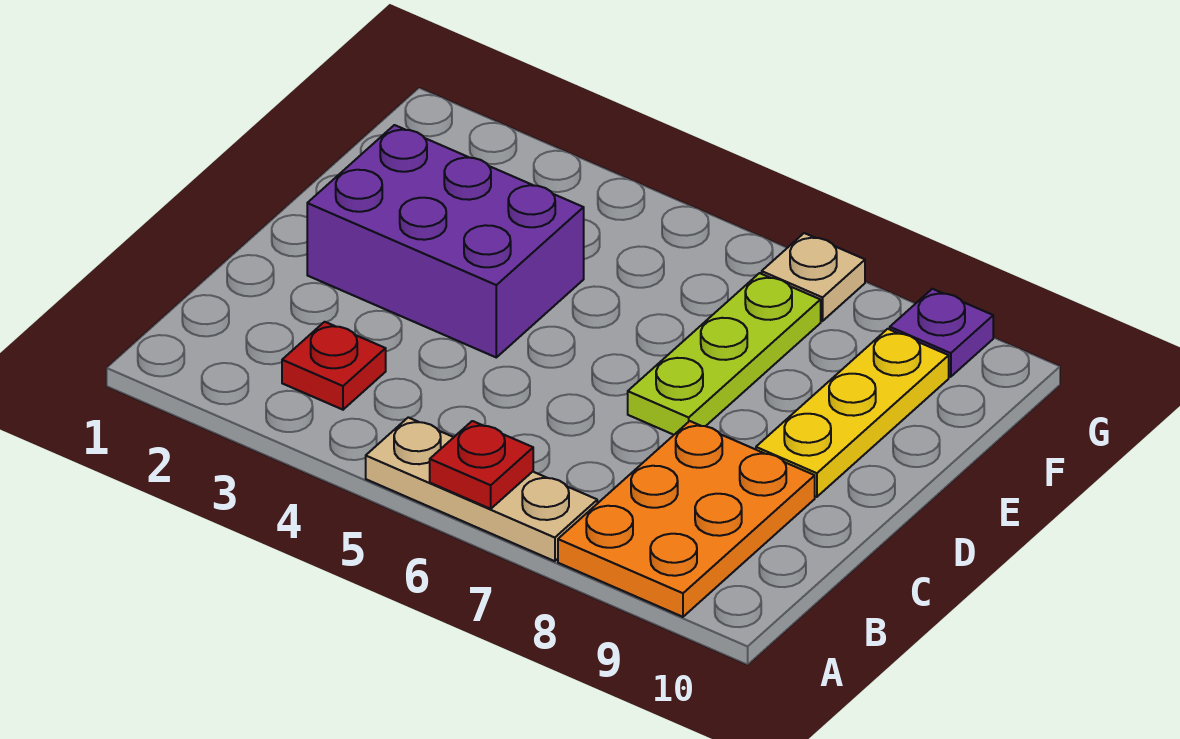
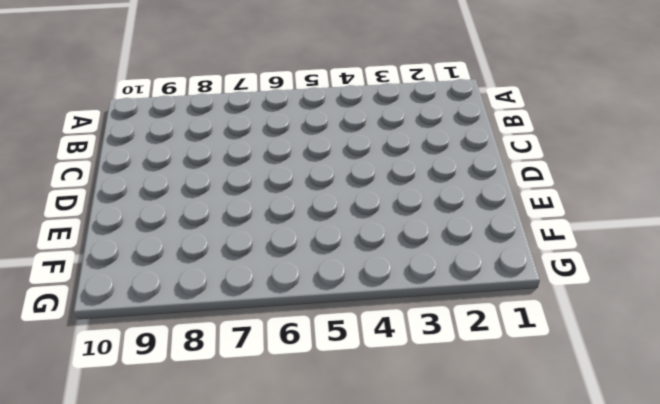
none -> tan 1x3 plate [366,417,597,561]
none -> orange 2x3 plate [558,421,815,617]

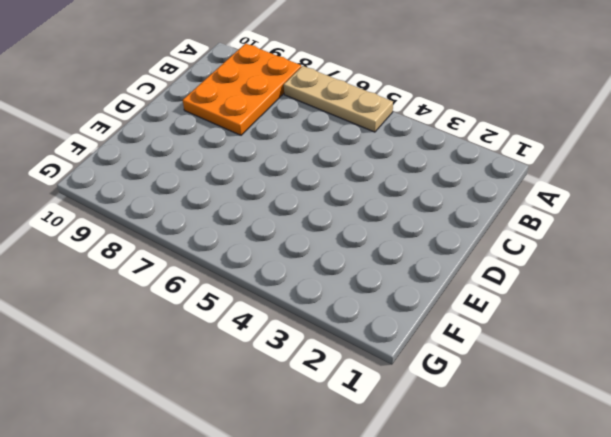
none -> red 1x1 plate [282,322,386,410]
none -> purple 2x3 brick [307,125,584,357]

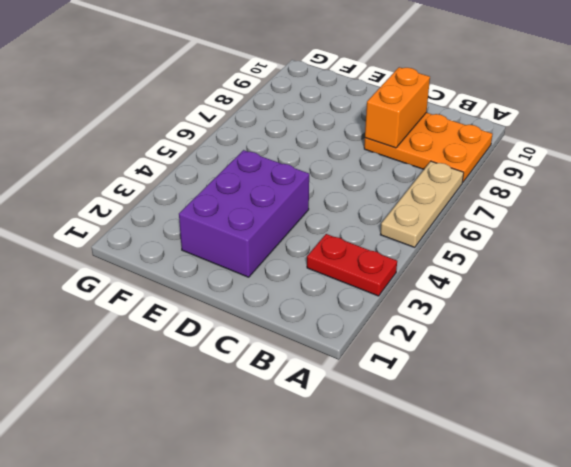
red 1x2 plate [307,234,397,296] -> red 1x1 plate [282,322,386,410]
orange 1x2 brick [365,67,430,148] -> none
none -> lime 1x3 plate [628,273,821,435]
none -> yellow 1x3 plate [756,329,949,497]

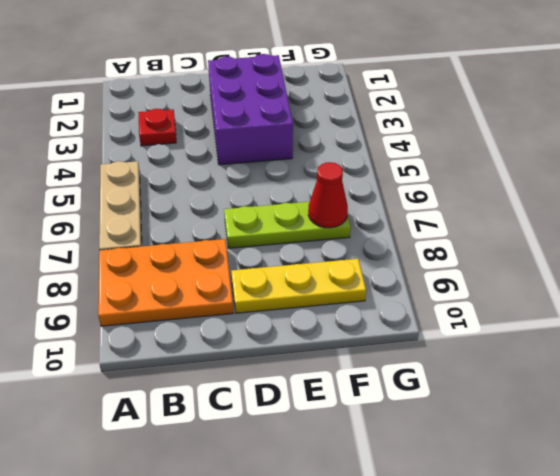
red 1x1 cone [308,162,348,228] -> none
none -> tan 1x1 plate [762,233,865,321]
none -> purple 1x1 plate [890,289,993,377]

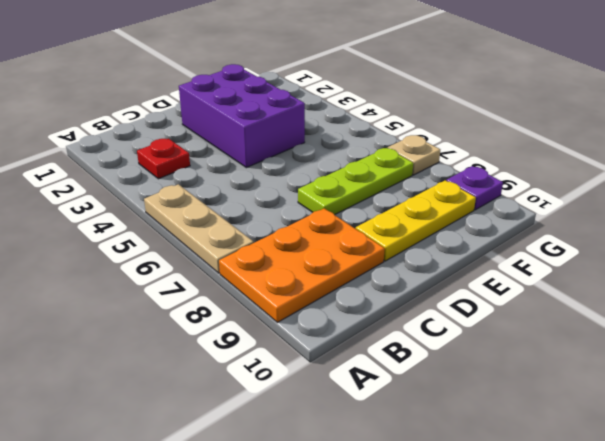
none -> red 1x1 plate [430,421,533,509]

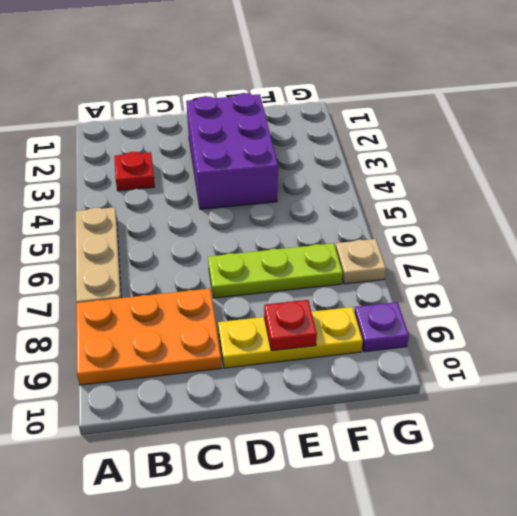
red 1x1 plate [264,300,317,351] -> red 1x1 plate moved to [430,421,533,509]

